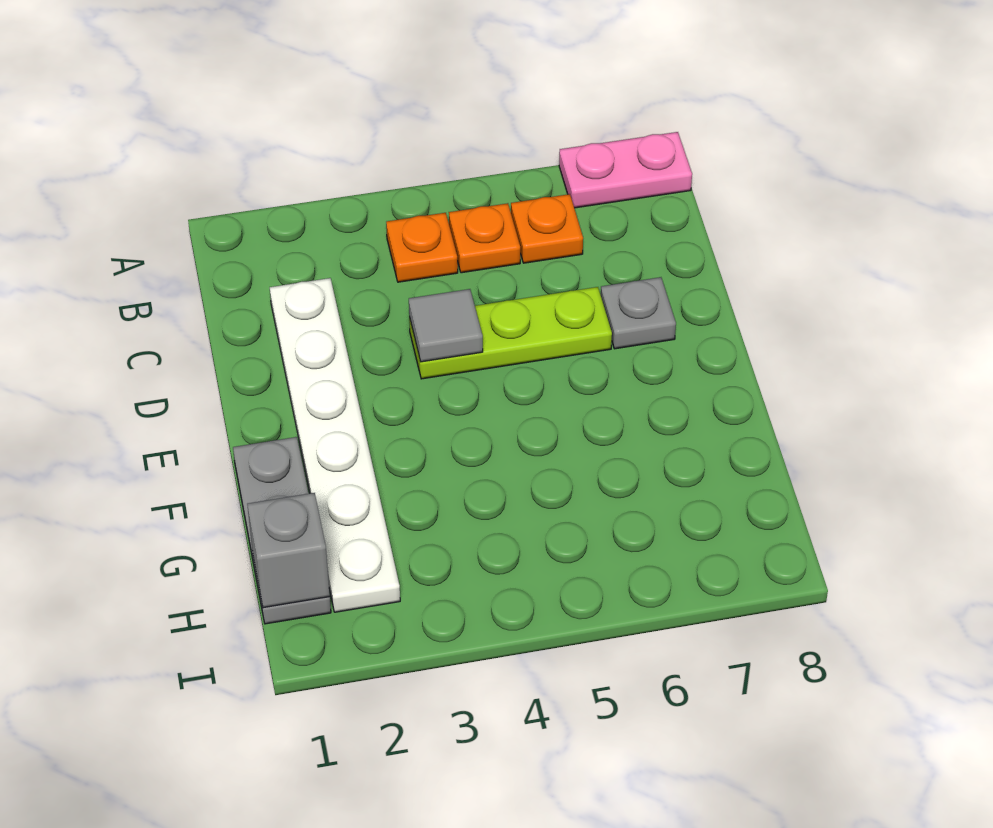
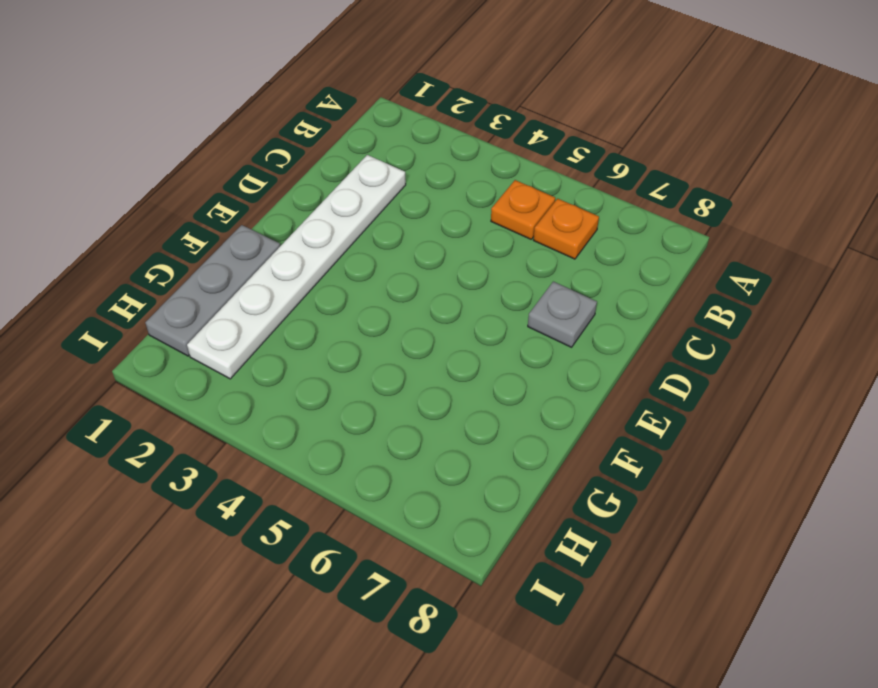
none -> pink 1x2 plate [559,132,692,208]
none -> orange 1x1 plate [386,213,458,282]

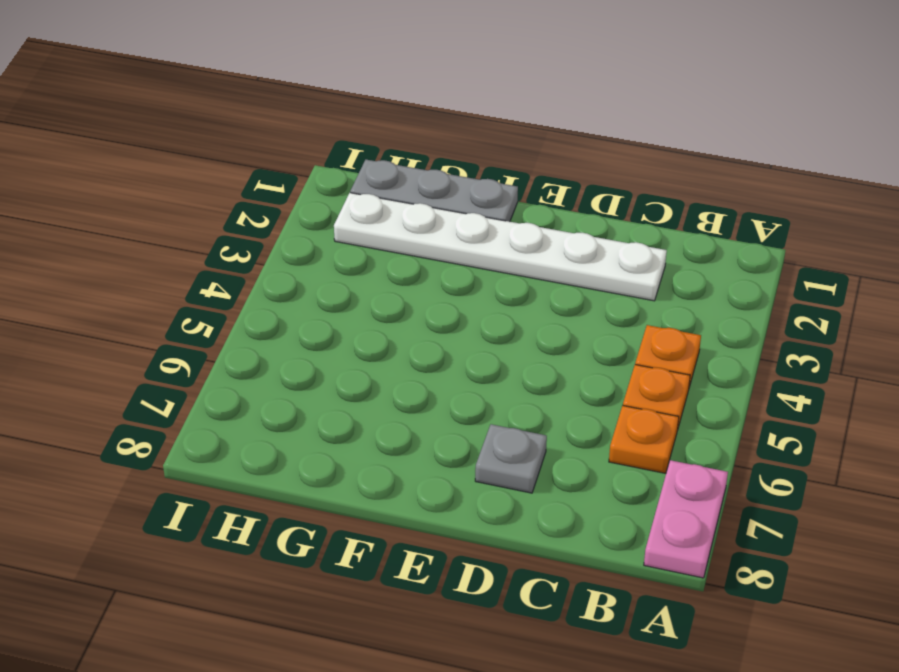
none -> lime 1x3 plate [409,287,612,379]
none -> grey 1x1 tile [409,289,483,362]

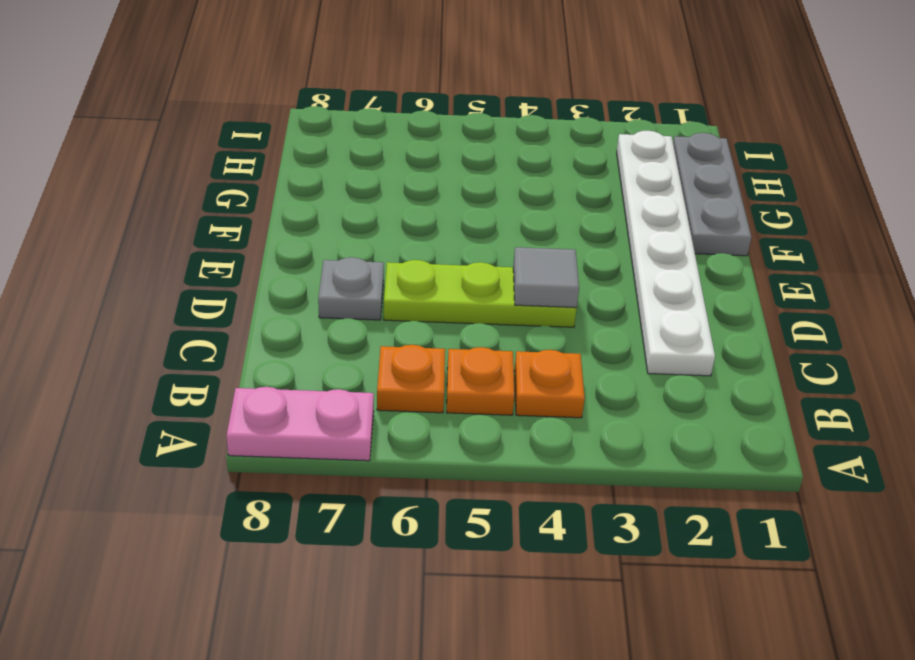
none -> grey 1x1 brick [247,493,330,608]

